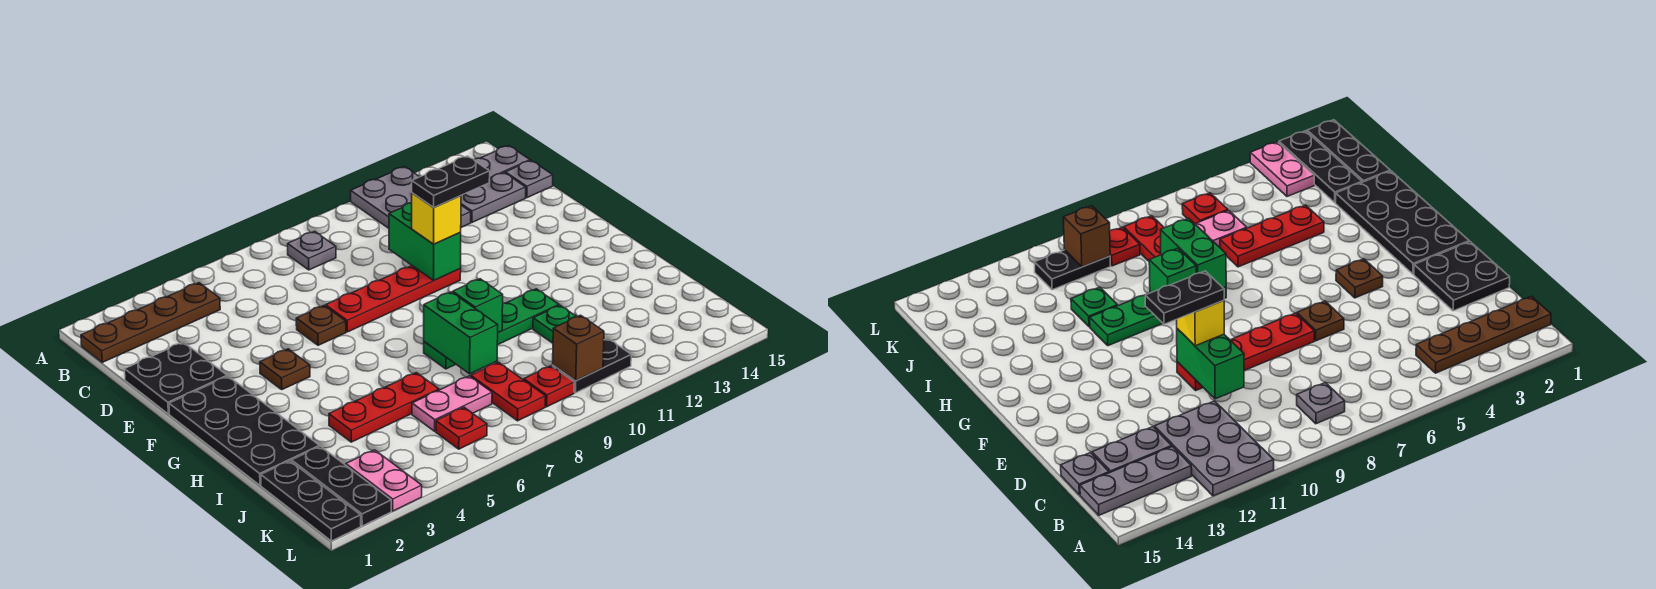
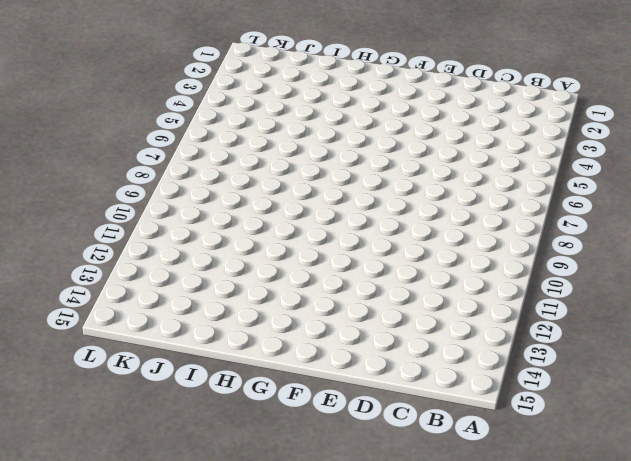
none -> grey 2x3 plate [351,167,471,228]
none -> brown 1x4 plate [81,283,220,363]
none -> grey 1x1 plate [288,231,336,270]

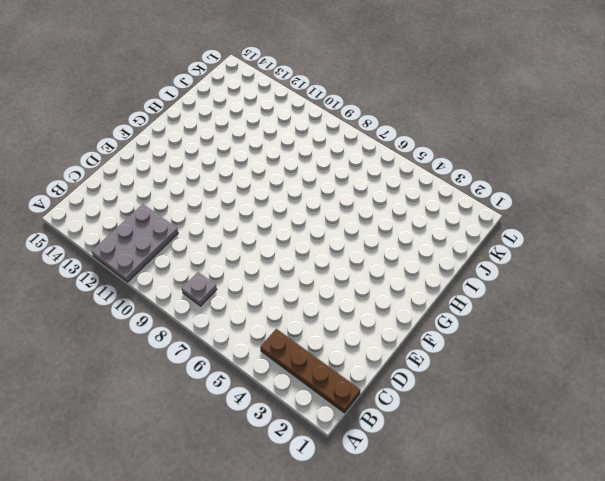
none -> grey 1x3 plate [474,146,530,179]
none -> grey 1x2 plate [461,173,526,222]
none -> grey 1x1 plate [505,161,553,198]

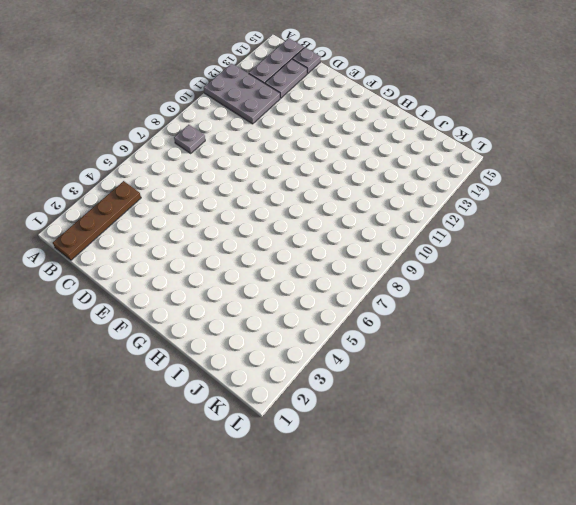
none -> black 2x2 plate [125,342,227,414]
none -> brown 1x1 plate [296,306,346,345]
none -> red 1x4 plate [326,266,461,332]

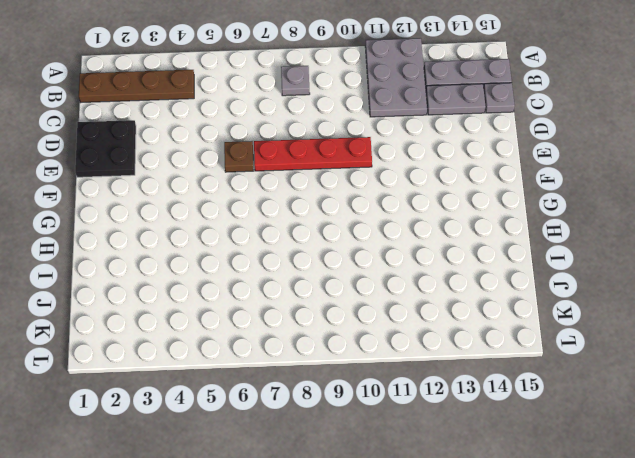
none -> black 2x4 plate [169,376,320,485]
none -> brown 1x1 plate [260,349,310,389]
none -> green 1x4 plate [424,289,559,369]

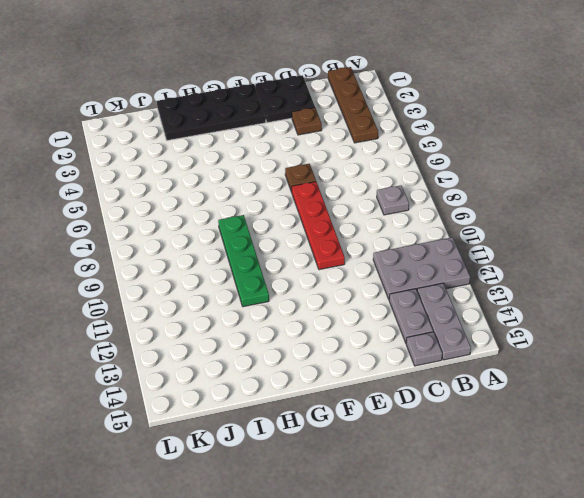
brown 1x1 plate [292,108,322,135] -> brown 1x1 plate moved to [260,349,310,389]
none -> red 1x3 plate [329,373,439,442]
none -> green 1x1 plate [533,305,576,343]
none -> black 1x3 plate [261,461,361,541]

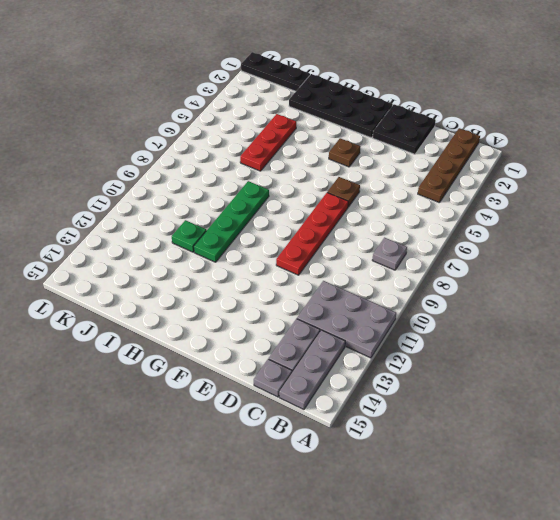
none -> black 1x3 plate [292,446,391,526]
none -> pink 1x2 plate [412,376,492,431]
none -> red 1x2 plate [471,362,545,421]

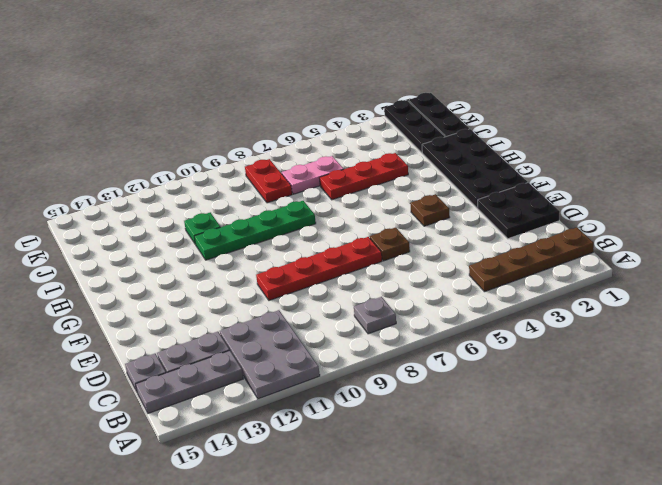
none -> pink 1x2 plate [346,450,422,511]
none -> red 1x1 plate [436,407,487,449]
none -> red 1x1 plate [524,366,574,407]

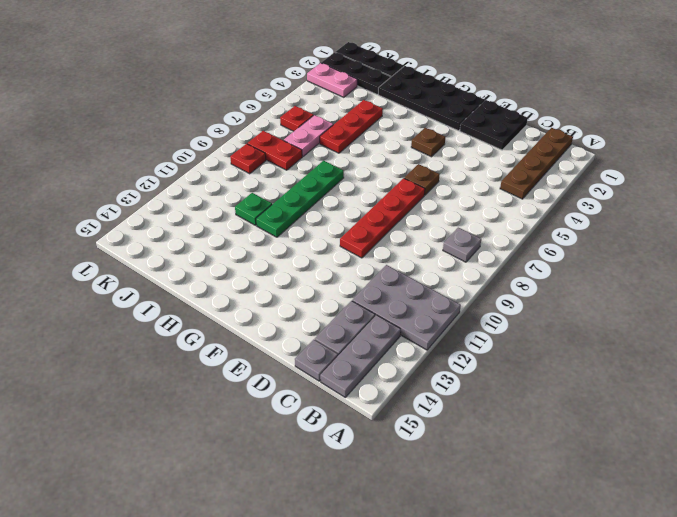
none -> black 1x2 plate [553,339,631,393]
none -> green 1x2 brick [389,203,461,280]
none -> green 1x2 brick [424,292,498,374]

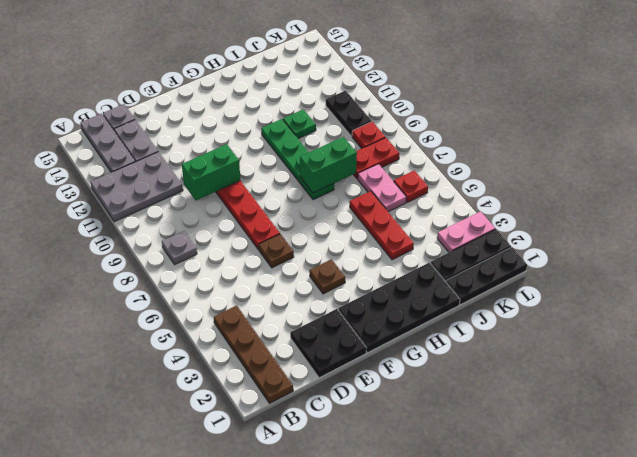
none -> green 1x1 brick [453,279,503,332]
none -> brown 1x1 brick [553,315,604,381]
none -> yellow 1x1 brick [412,193,461,244]

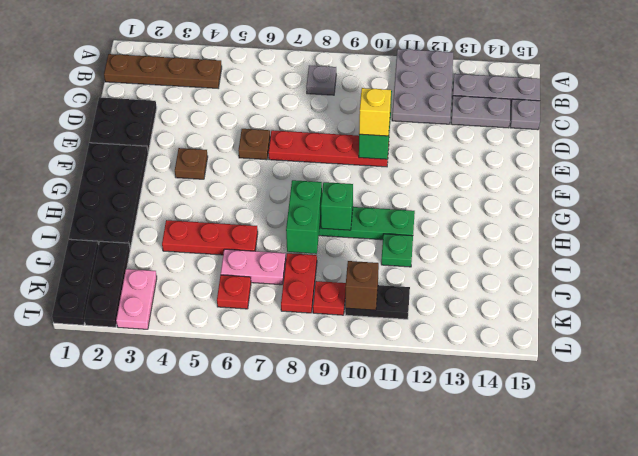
none -> black 1x2 plate [412,156,490,207]

